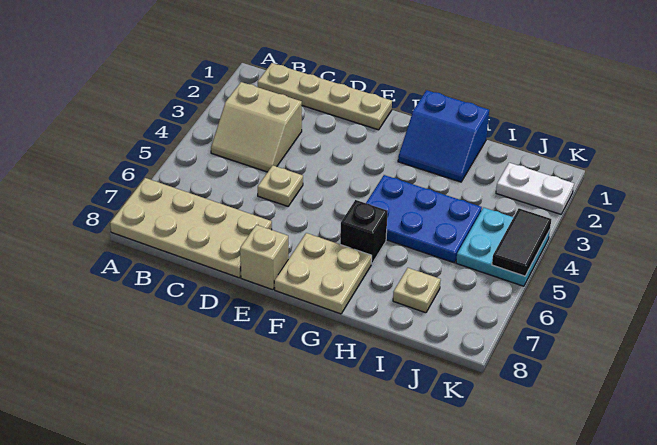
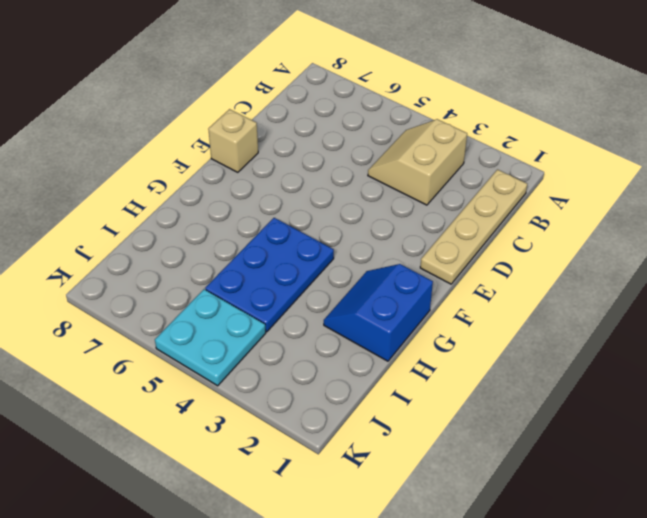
none -> tan 2x4 plate [110,178,272,278]
none -> tan 1x1 plate [258,165,303,206]
none -> tan 2x2 plate [274,233,372,314]

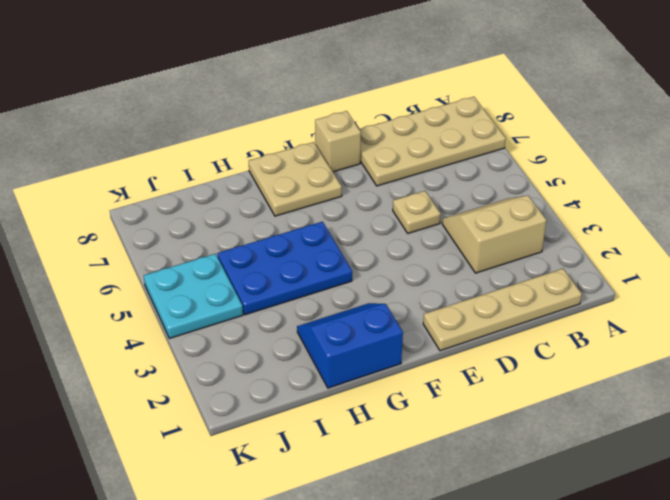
none -> black 1x1 brick [340,200,388,264]
none -> tan 1x1 plate [393,268,441,313]
none -> white 1x2 plate [496,163,574,214]

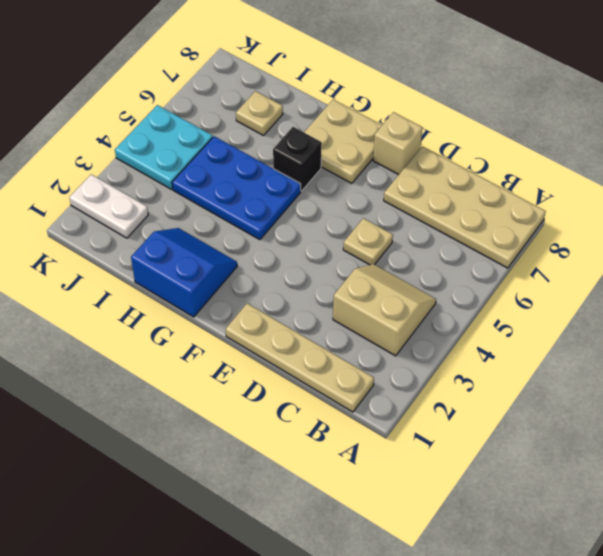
none -> black 1x2 tile [492,208,551,276]

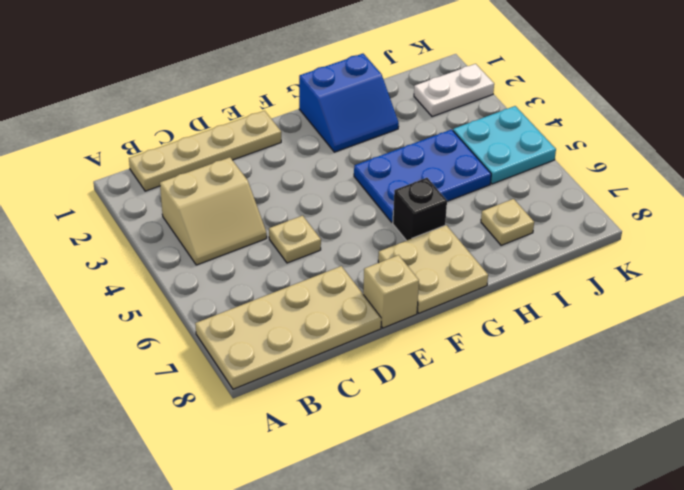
none -> black 1x2 tile [492,208,551,276]

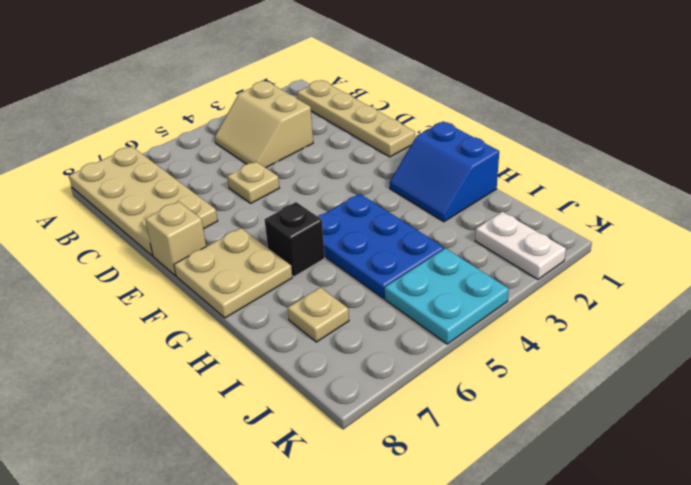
none -> black 1x2 tile [492,208,551,276]

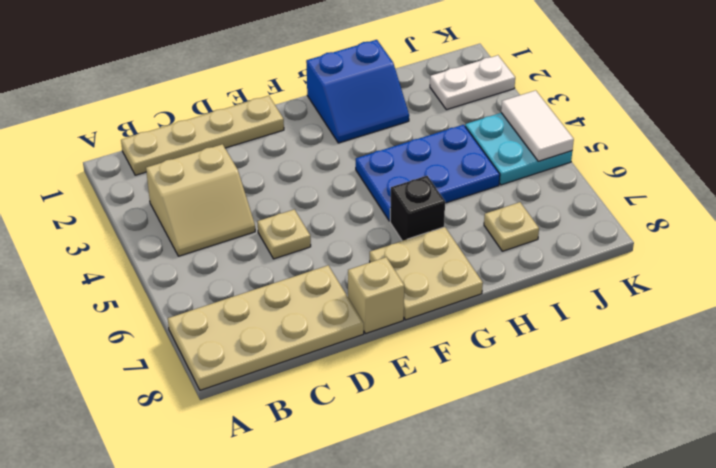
white 1x2 tile [501,90,574,161] -> black 1x2 tile [492,208,551,276]

